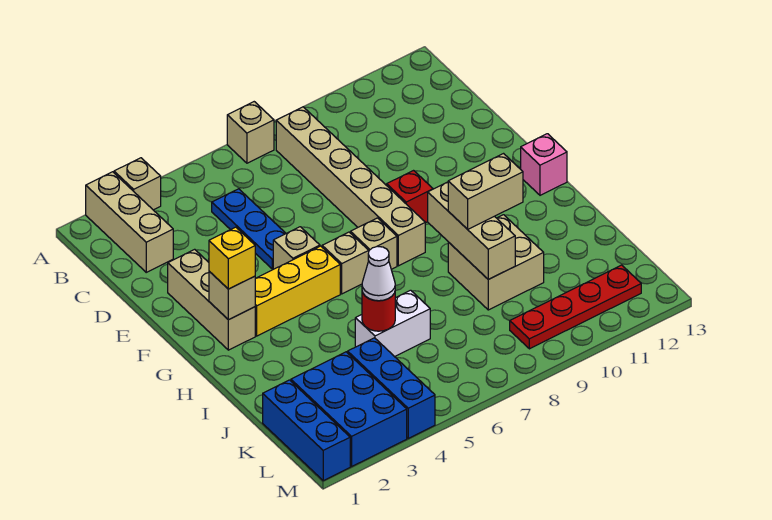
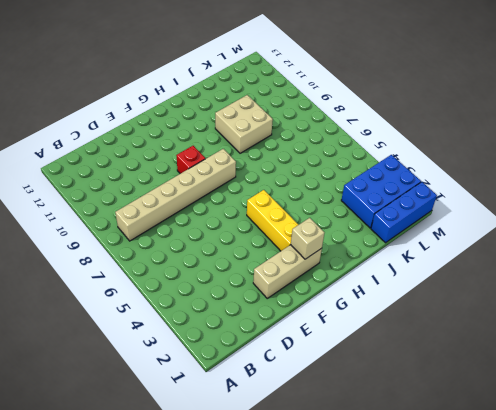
none -> tan 1x3 brick [86,172,173,272]
none -> tan 1x1 brick [114,158,161,210]
none -> tan 1x1 brick [227,102,274,163]

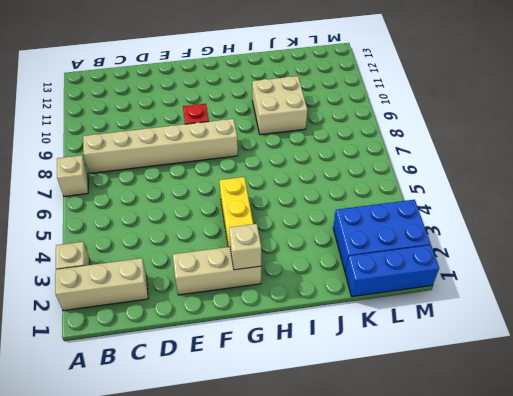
none -> blue 1x3 plate [212,189,286,269]
none -> tan 1x1 brick [273,227,320,269]
none -> tan 1x1 brick [322,232,369,294]

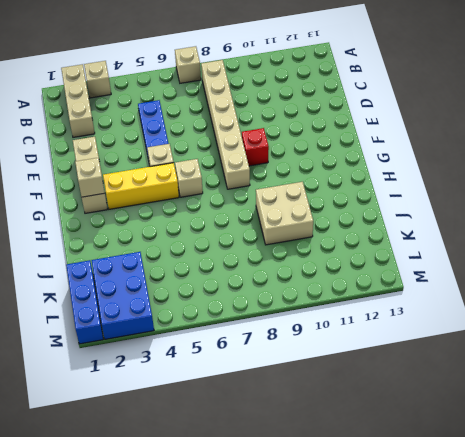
none -> tan 1x1 brick [351,218,397,269]
none -> pink 1x1 brick [521,134,567,195]
none -> white 1x2 brick [355,290,430,357]

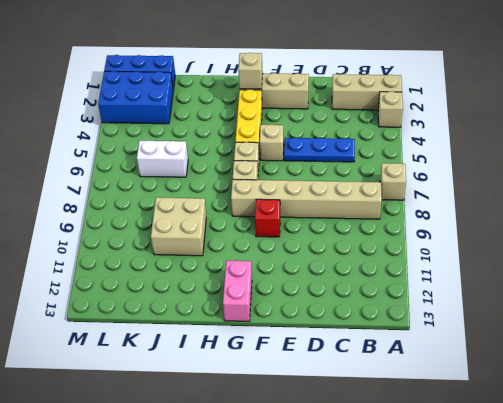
pink 1x2 brick [223,261,252,321] -> pink 1x1 brick [521,134,567,195]
white 1x2 brick [137,141,188,177] -> white 1x2 brick turned to [355,290,430,357]
none -> blue 1x3 brick [348,338,435,438]
none -> red 1x4 plate [510,265,641,349]
none -> tan 1x3 brick [428,182,515,279]

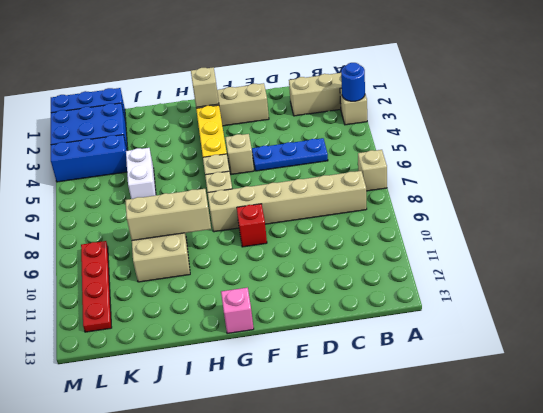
blue 1x1 round brick [341,63,365,101] -> none
none -> red 1x1 round brick [362,292,395,331]
none -> yellow 1x1 brick [209,227,255,289]
none -> tan 1x2 brick [448,154,523,229]

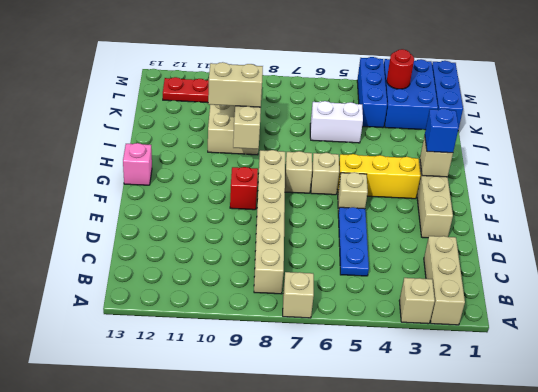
blue 1x1 brick [425,109,459,153] -> yellow 1x1 brick [209,227,255,289]
red 1x1 round brick [387,49,414,89] -> red 1x1 round brick moved to [362,292,395,331]
none -> white 1x1 cone [362,246,395,301]

